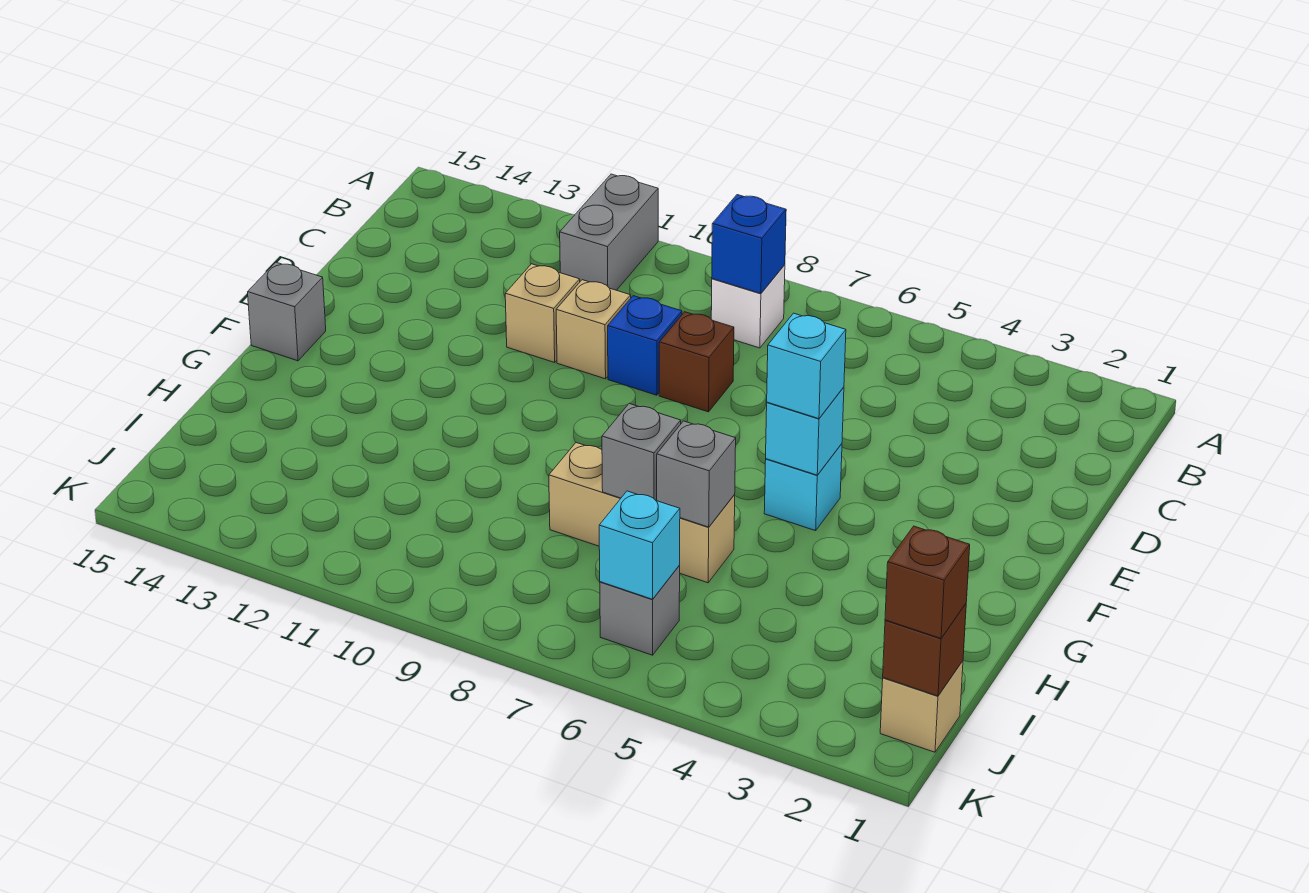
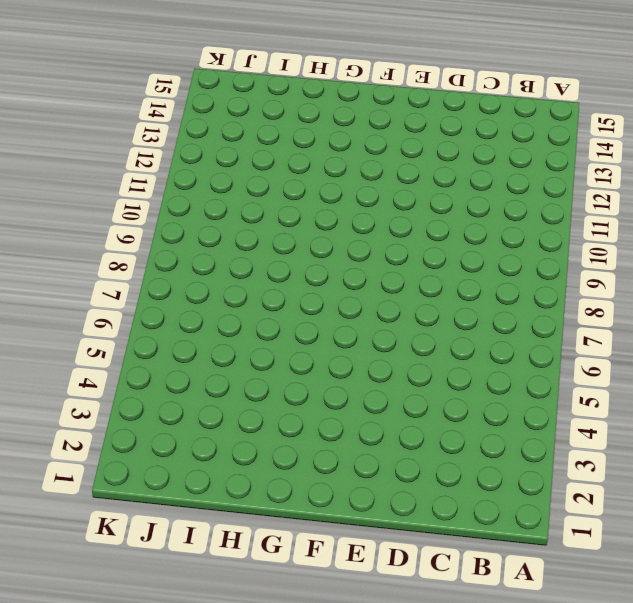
none -> grey 1x2 brick [560,174,658,290]
none -> white 1x1 brick [711,265,785,348]
none -> brown 1x1 brick [659,312,734,412]

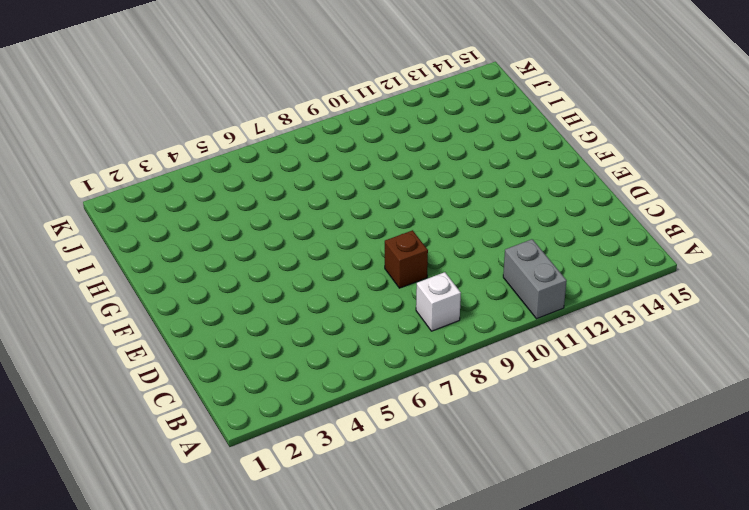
none -> blue 1x1 brick [608,296,682,395]
none -> tan 1x1 brick [556,280,631,379]
none -> tan 1x1 brick [505,264,580,362]

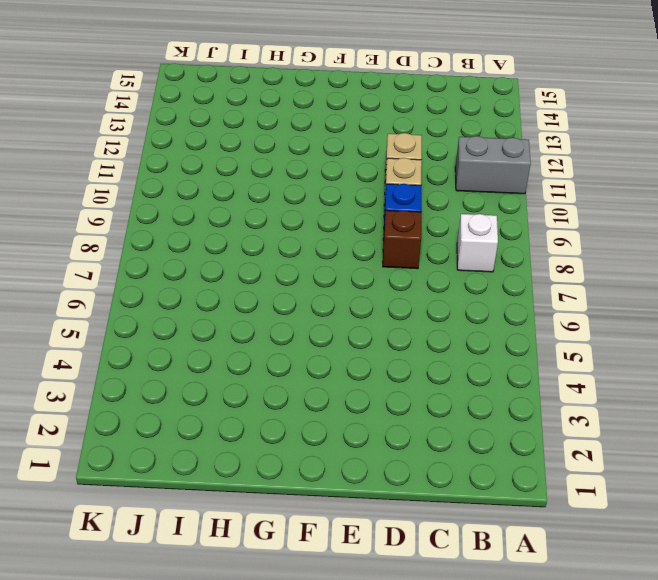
none -> cyan 1x1 brick [764,444,842,531]
none -> grey 1x1 brick [248,262,326,361]
none -> tan 1x3 brick [549,443,735,583]

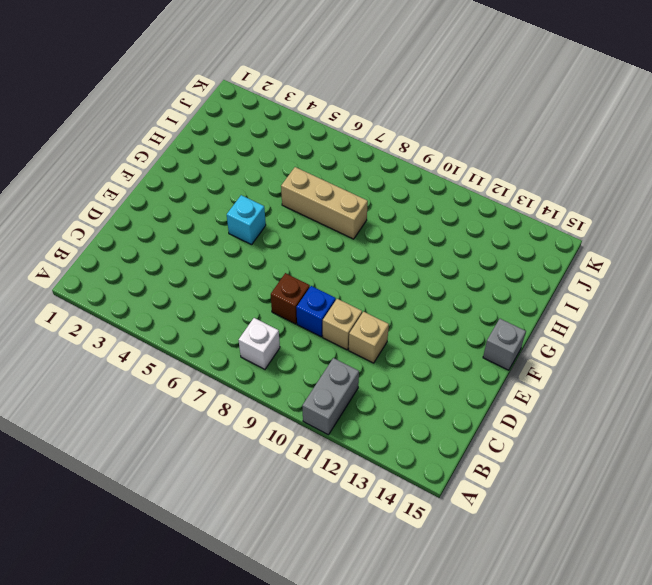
none -> tan 1x1 brick [880,661,963,752]
none -> grey 1x1 brick [600,566,680,655]
none -> blue 1x1 brick [712,195,786,293]

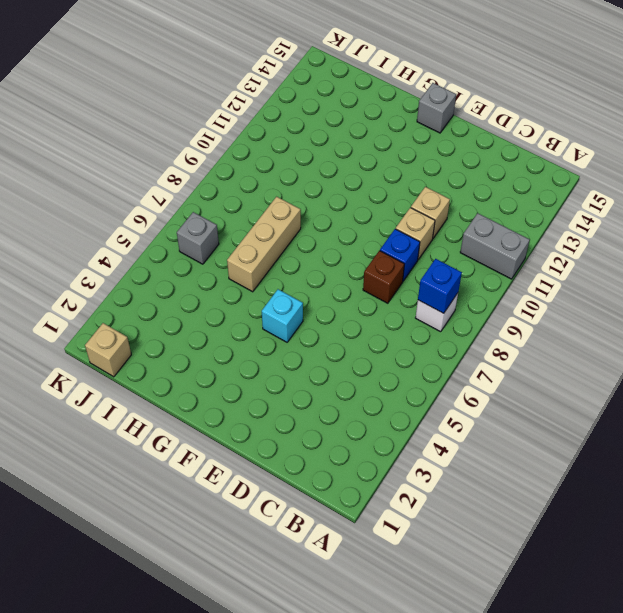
none -> cyan 1x1 brick [766,387,844,475]
none -> grey 1x1 brick [657,421,736,527]
none -> grey 1x1 brick [602,404,681,501]

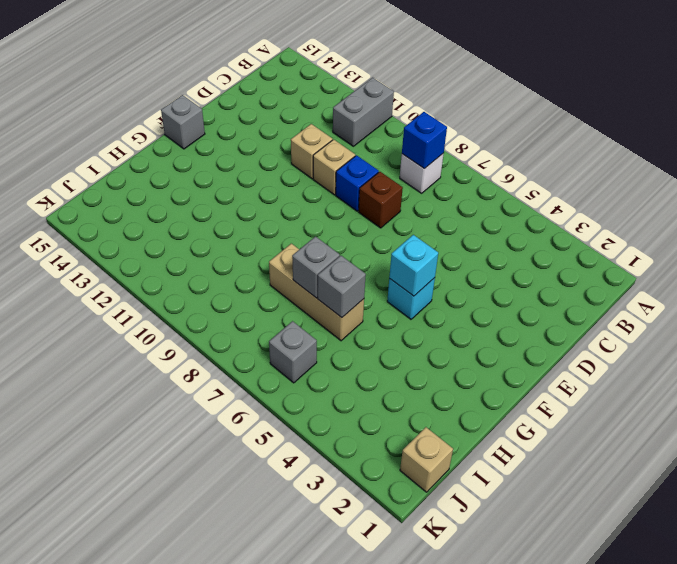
none -> brown 1x1 brick [883,604,966,696]
none -> cyan 1x1 brick [599,491,680,599]
none -> cyan 1x1 brick [767,313,846,419]

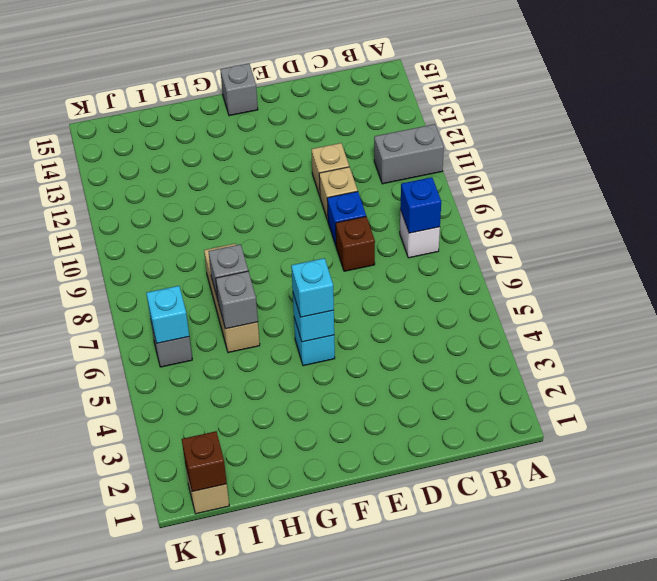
none -> brown 1x1 brick [885,526,970,638]

